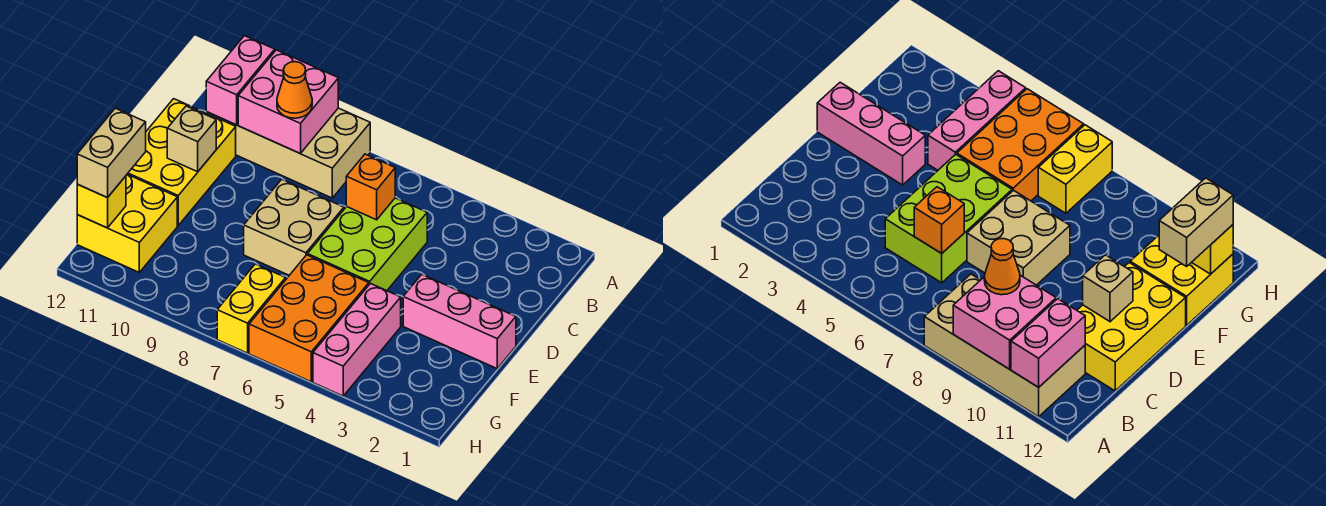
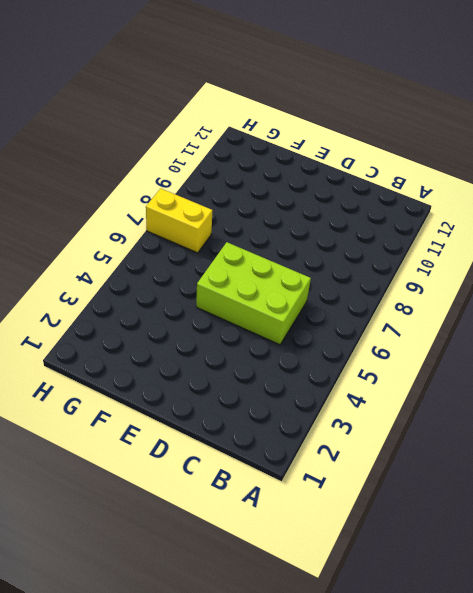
none -> tan 2x4 brick [206,108,370,198]
none -> yellow 2x3 brick [128,99,236,225]
none -> tan 2x2 brick [244,179,344,275]

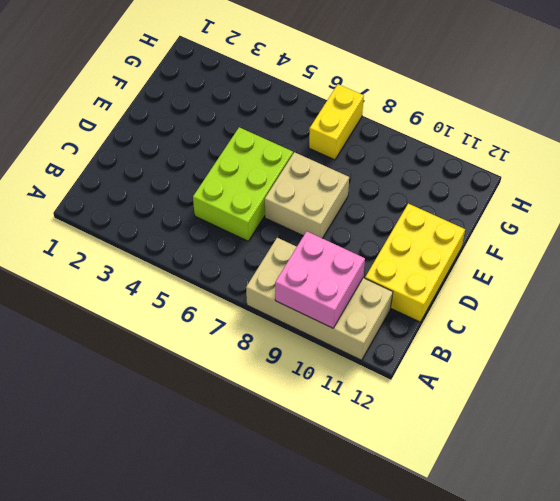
none -> pink 1x3 brick [403,275,516,368]
none -> pink 1x3 brick [313,284,401,396]
none -> orange 2x3 brick [249,255,369,382]

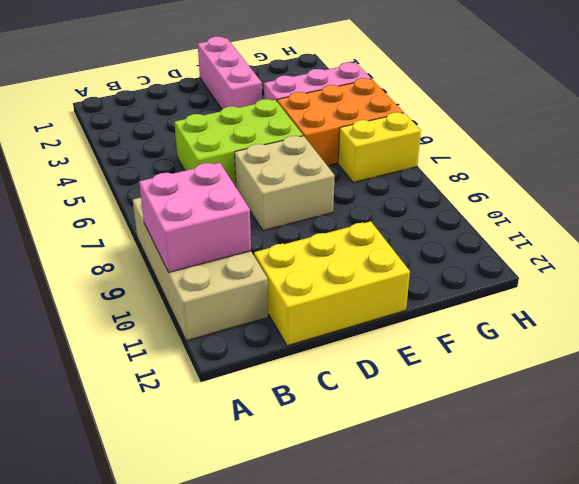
none -> yellow 2x2 brick [77,174,177,272]
none -> pink 1x2 brick [206,36,275,125]
none -> orange 1x1 brick [346,154,395,220]

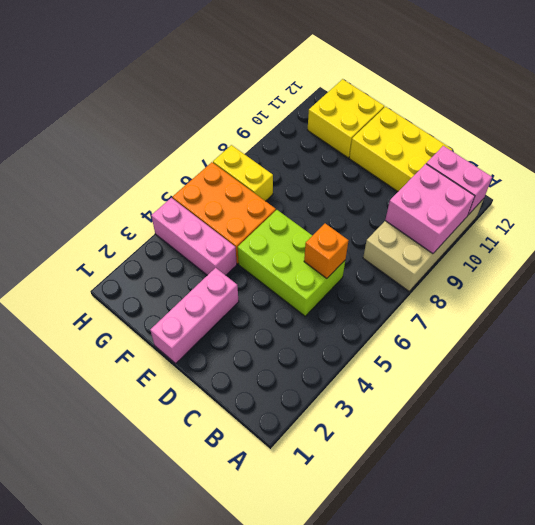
none -> tan 2x2 brick [244,179,344,275]
none -> tan 1x1 brick [167,106,216,172]
none -> yellow 1x1 brick [77,176,126,228]

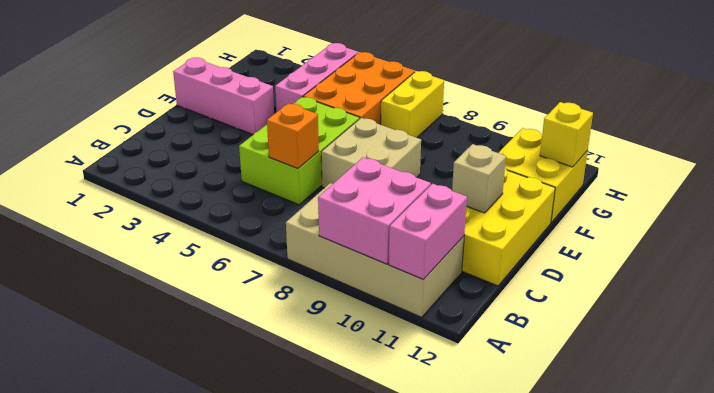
none -> orange 1x1 cone [277,62,312,118]
none -> tan 1x2 brick [77,108,146,198]

